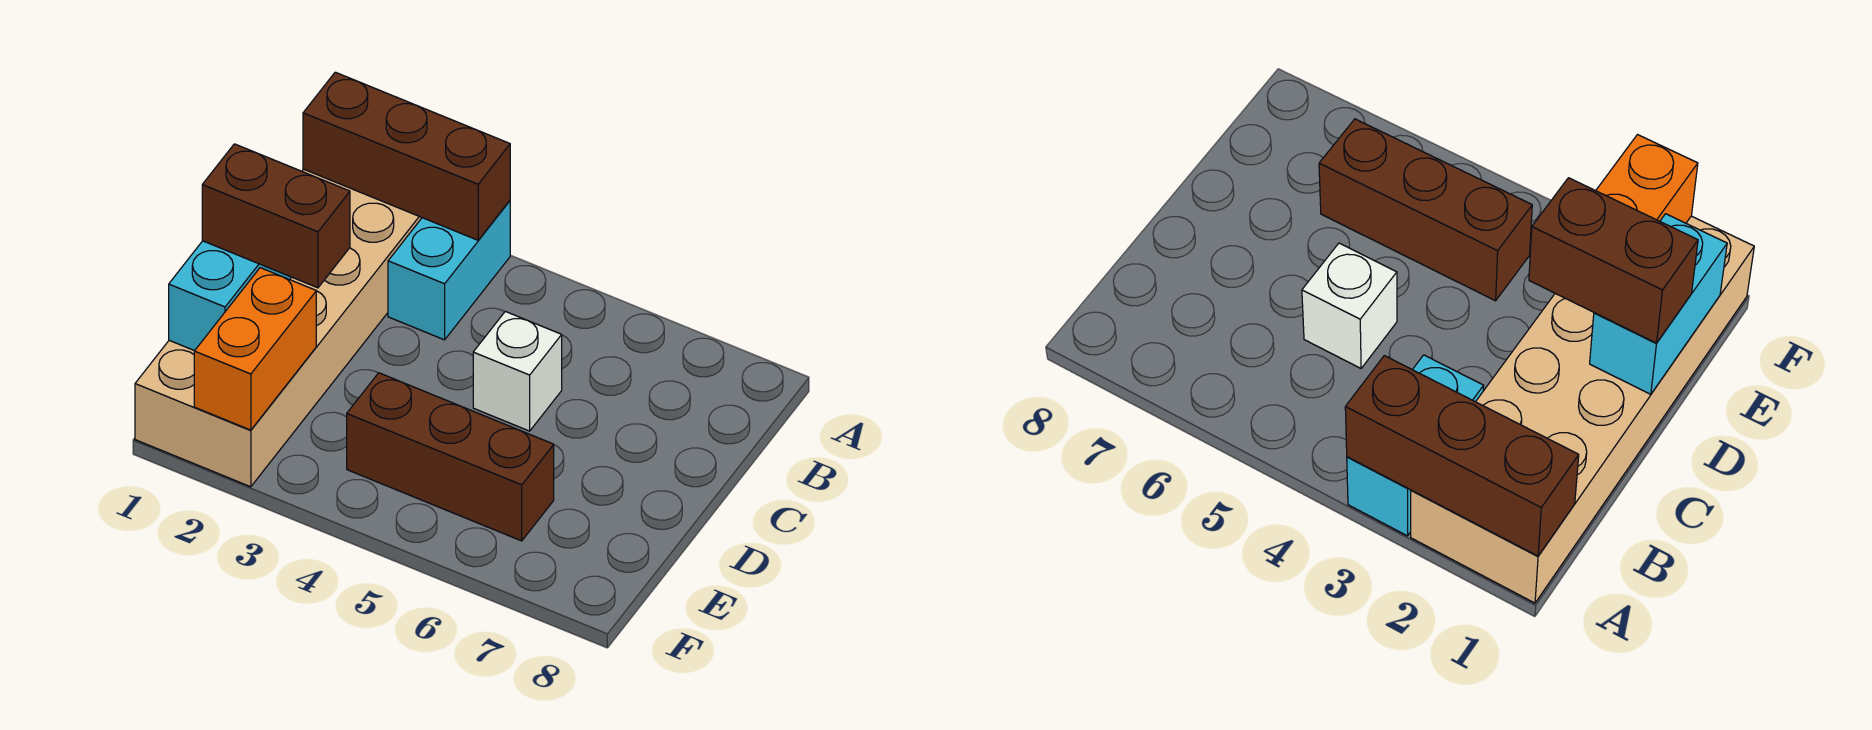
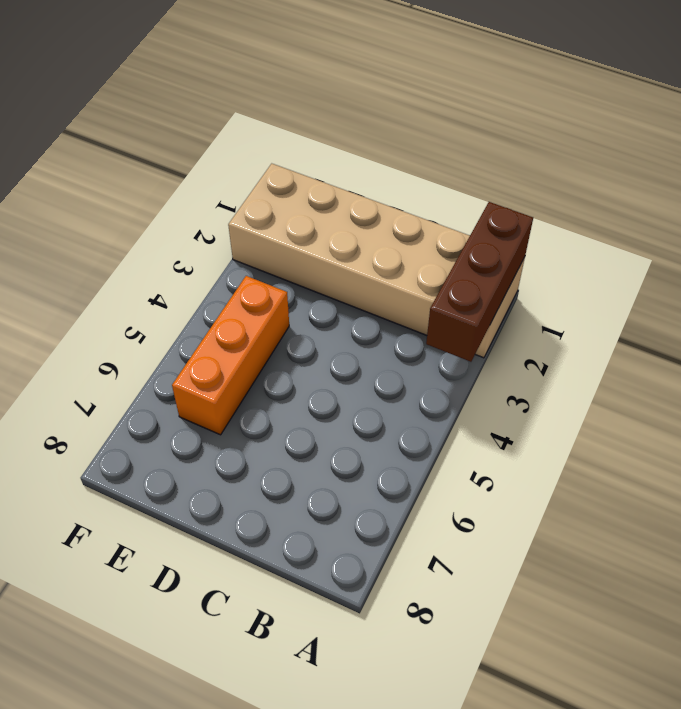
orange 1x3 brick [172,276,289,435] -> brown 1x3 brick [347,373,554,541]
none -> cyan 1x2 brick [388,201,510,340]
none -> white 1x1 brick [473,311,562,431]

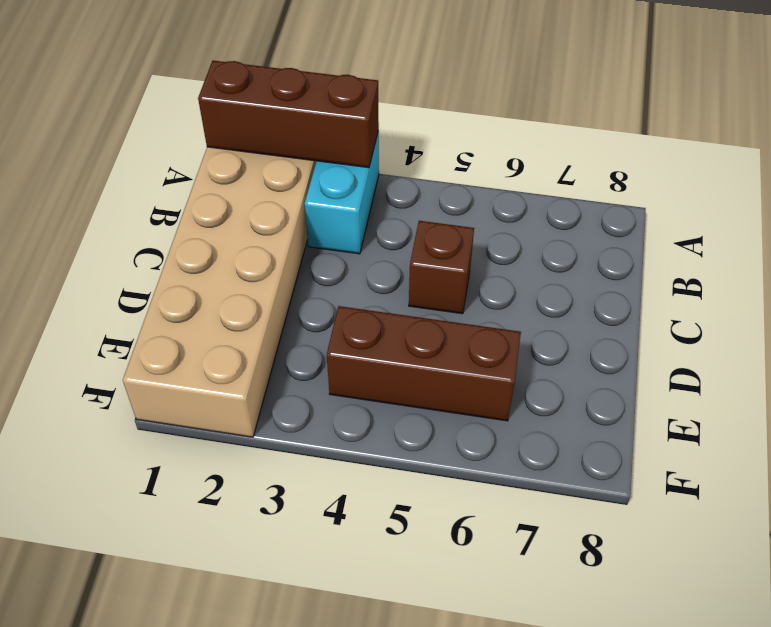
brown 1x1 brick [409,221,474,314] -> white 1x1 brick [473,311,562,431]
none -> cyan 1x2 brick [169,241,291,351]
none -> orange 1x2 brick [194,268,316,430]

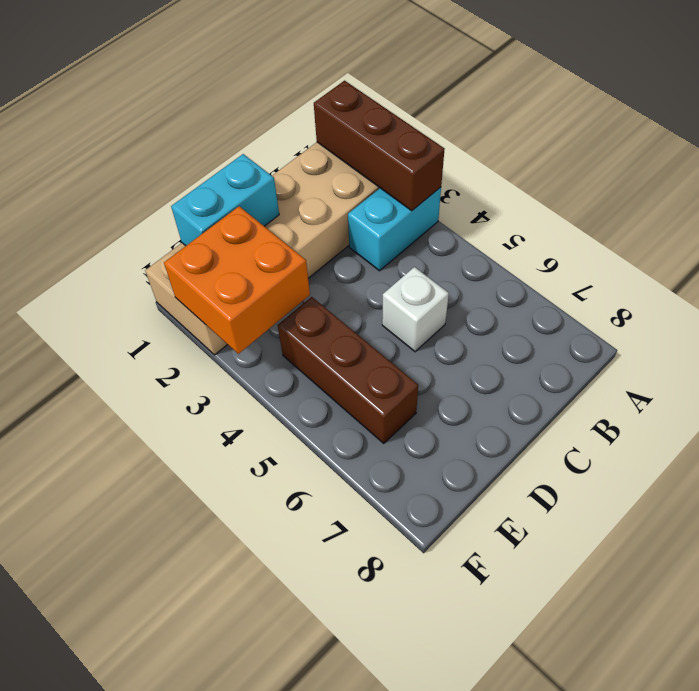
orange 2x2 brick [164,206,310,354] -> orange 1x2 brick [194,268,316,430]
none -> brown 1x2 brick [202,144,350,288]

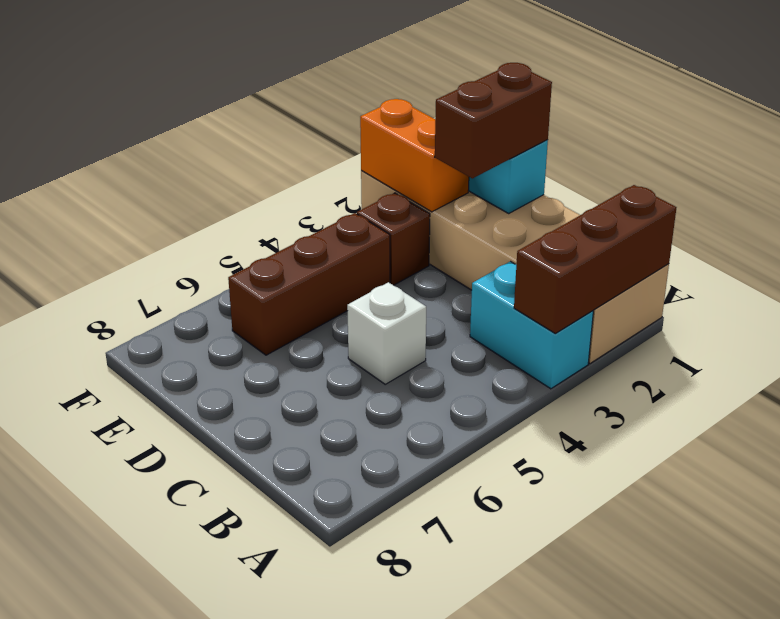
brown 1x1 brick [357,193,430,285] -> none

